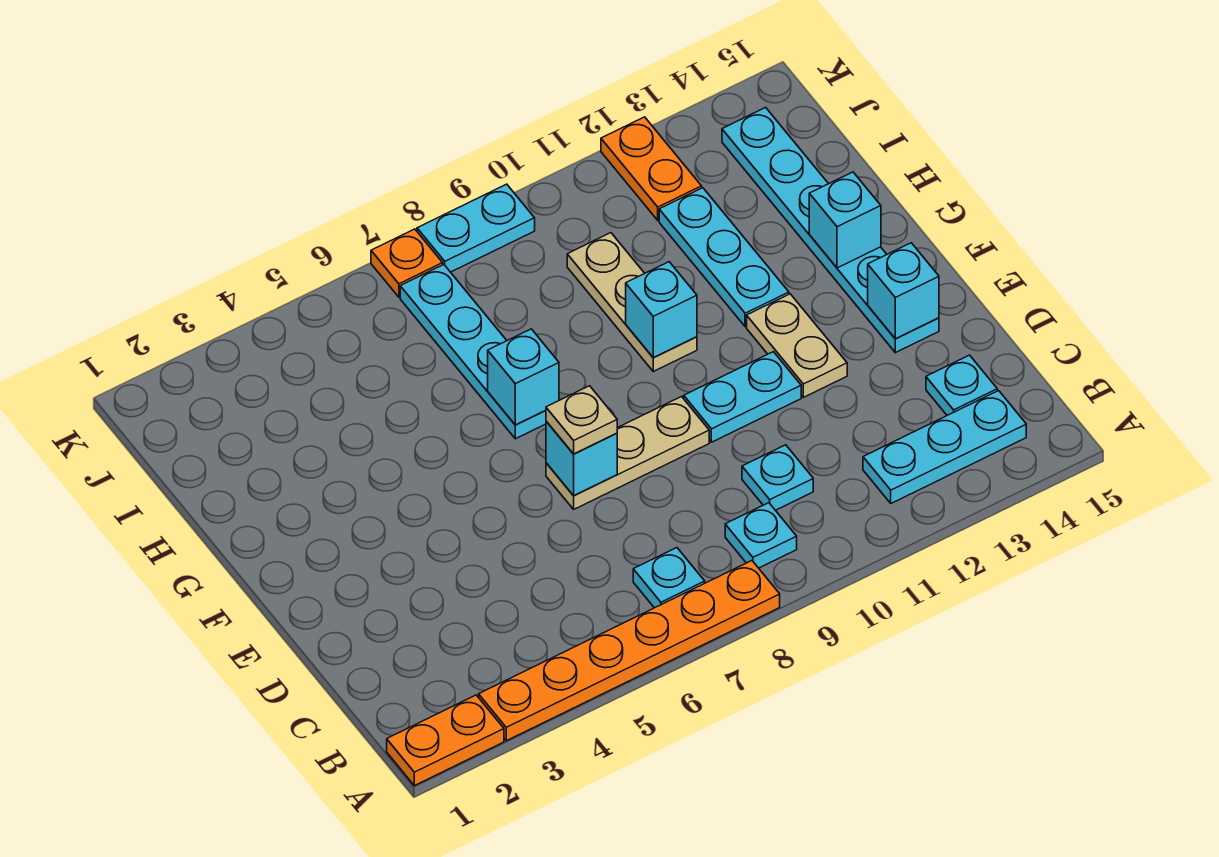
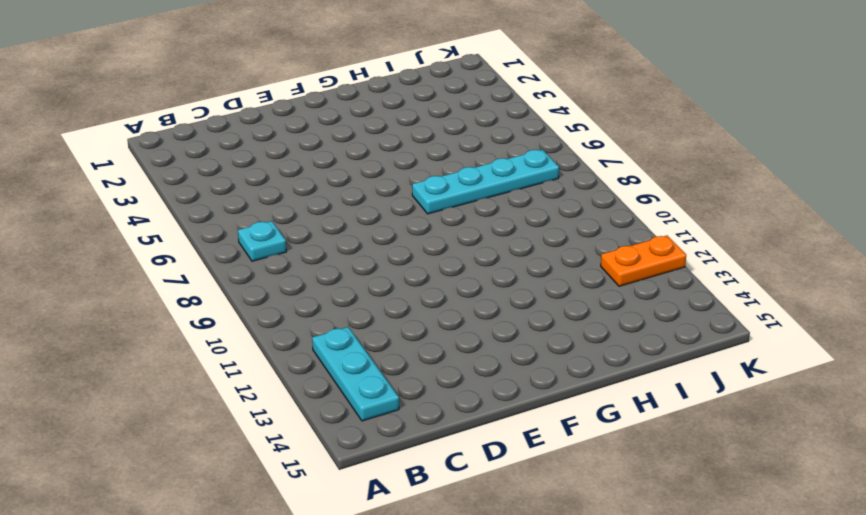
none -> orange 1x2 plate [387,695,504,786]
none -> orange 1x6 plate [479,561,780,741]
none -> cyan 1x1 plate [725,503,797,568]

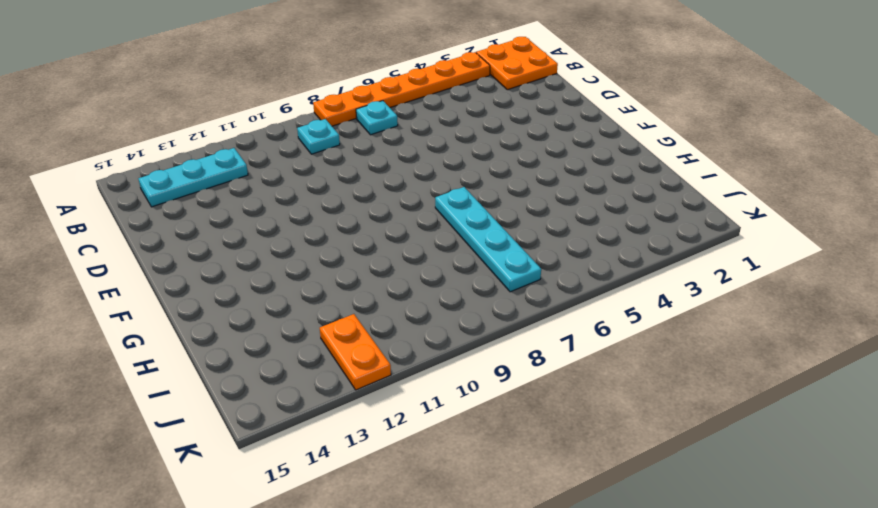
orange 2x2 plate [476,37,558,90] -> orange 1x2 plate [387,695,504,786]
none -> cyan 1x1 plate [742,445,813,510]
none -> cyan 1x1 plate [926,355,997,415]
none -> tan 1x3 plate [546,397,709,509]

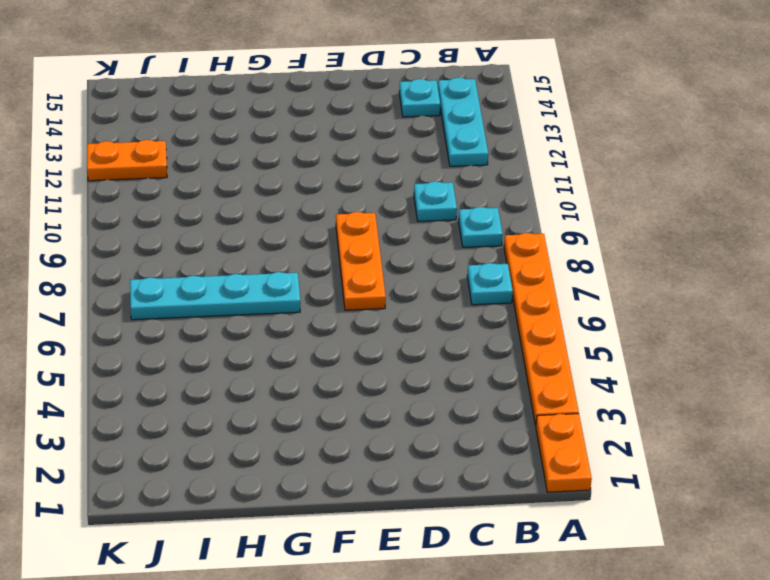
orange 1x3 plate [336,212,386,310] -> tan 1x3 plate [546,397,709,509]
none -> cyan 1x2 plate [684,352,801,442]
none -> tan 1x2 plate [747,294,847,397]
none -> cyan 1x6 plate [722,107,939,353]

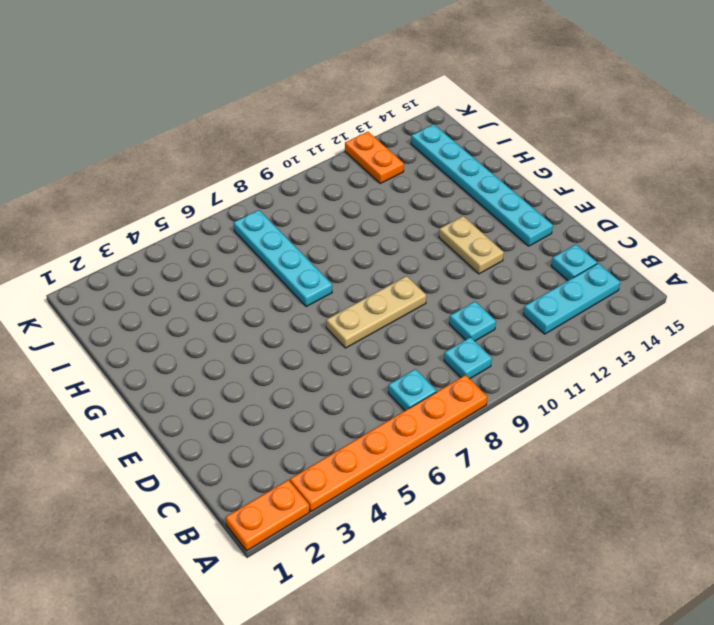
none -> cyan 1x2 plate [684,352,801,442]
none -> tan 1x3 plate [567,233,697,371]
none -> cyan 1x3 plate [659,188,789,327]

